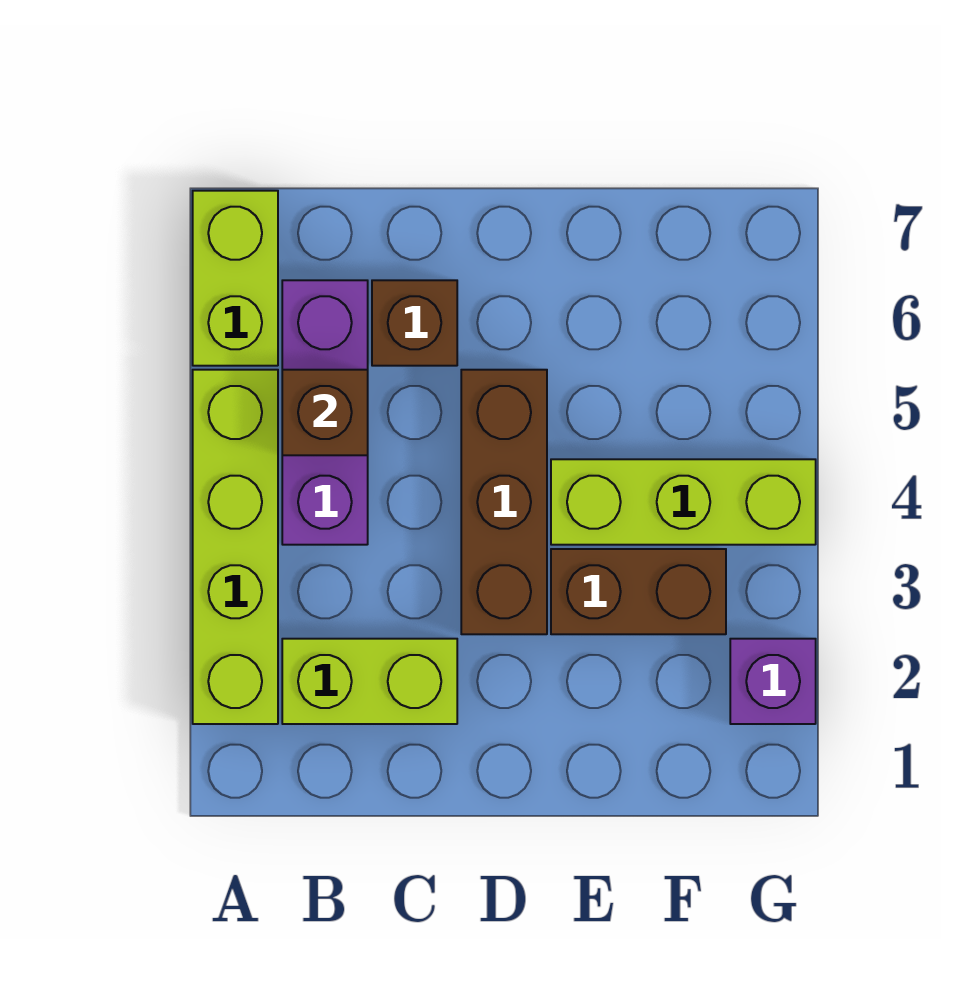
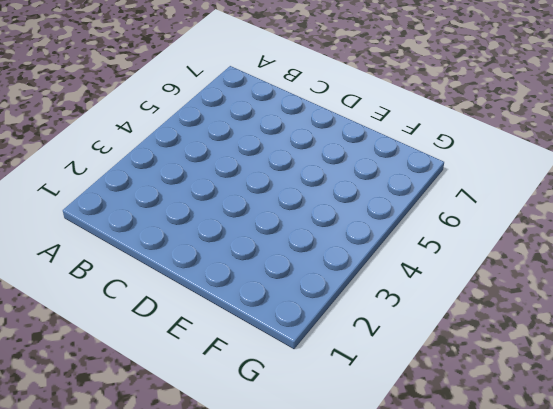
none -> lime 1x4 brick [193,370,278,724]
none -> lime 1x2 brick [193,191,278,366]

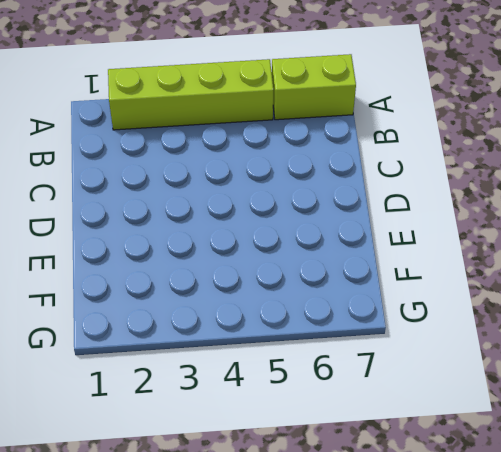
none -> lime 1x2 brick [282,639,457,724]
none -> purple 1x3 brick [282,280,368,545]

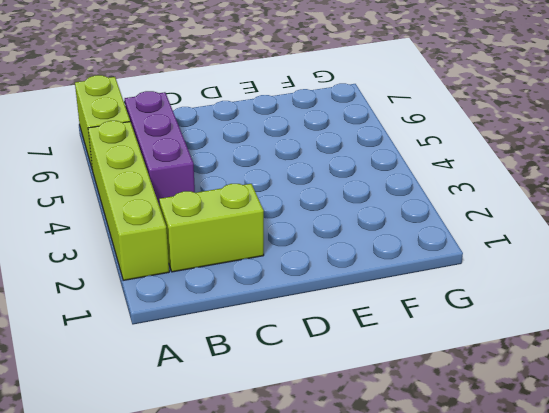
none -> brown 1x1 brick [372,280,457,366]
none -> brown 1x3 brick [461,370,547,634]

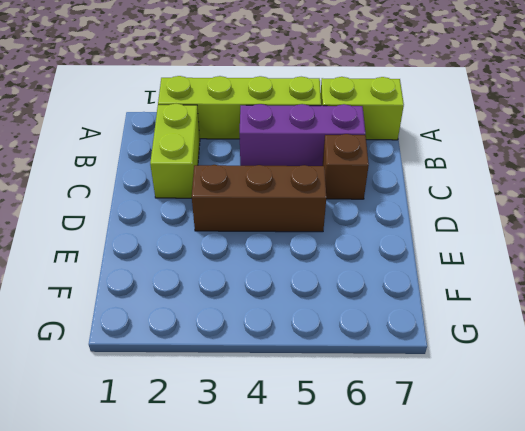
none -> brown 1x2 brick [551,549,726,634]
none -> lime 1x3 brick [551,459,816,545]

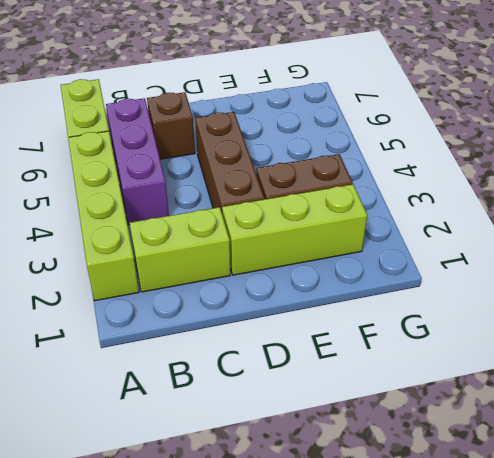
lime 1x3 brick [222,184,367,275] -> lime 1x3 brick moved to [551,459,816,545]
none -> purple 1x1 brick [730,639,816,724]
none -> brown 1x1 brick [282,370,368,455]

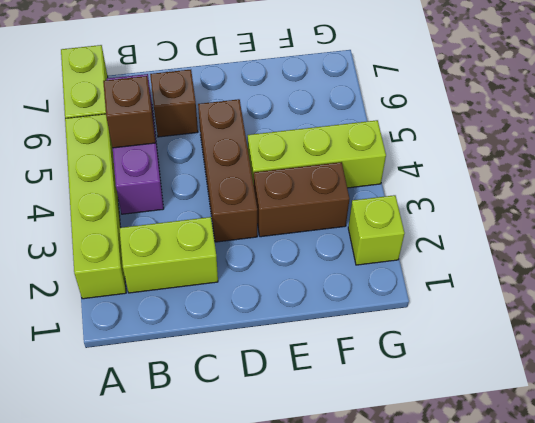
lime 1x1 brick [348,195,404,265] -> purple 1x1 brick [730,639,816,724]

